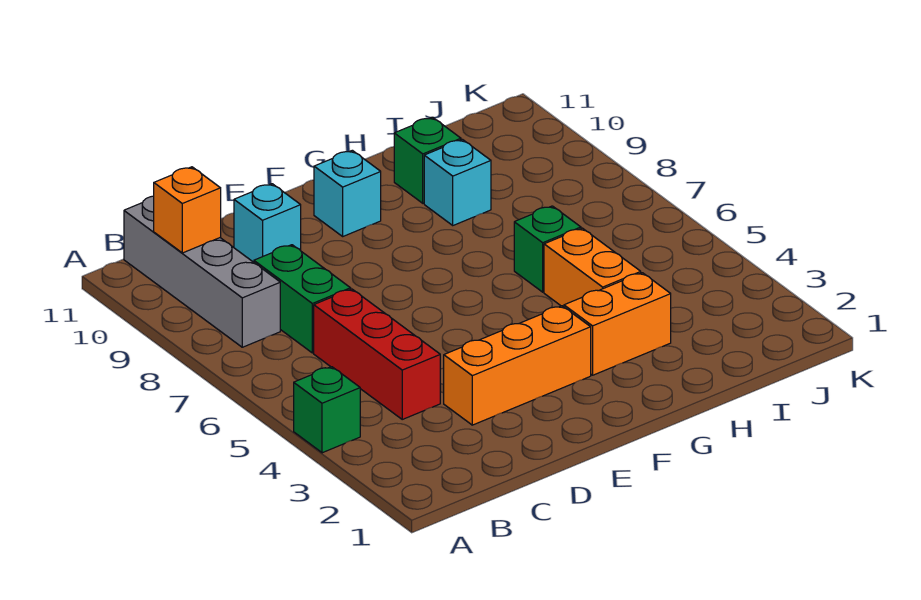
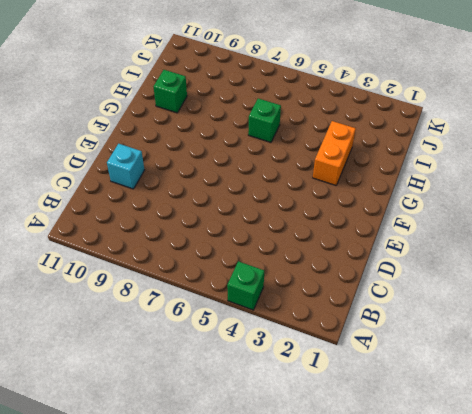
none -> grey 1x4 brick [124,196,280,347]
none -> red 1x3 brick [314,289,440,419]
none -> green 1x2 brick [254,245,351,353]

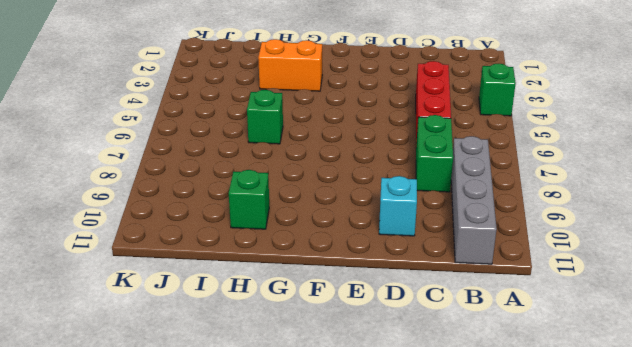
none -> orange 1x3 brick [444,306,591,425]
none -> cyan 1x1 brick [314,150,381,236]
none -> orange 1x2 brick [544,228,641,307]

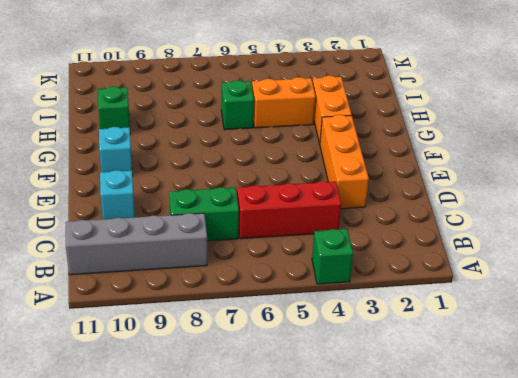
none -> cyan 1x1 brick [424,139,491,225]
none -> orange 1x1 brick [154,167,221,253]

